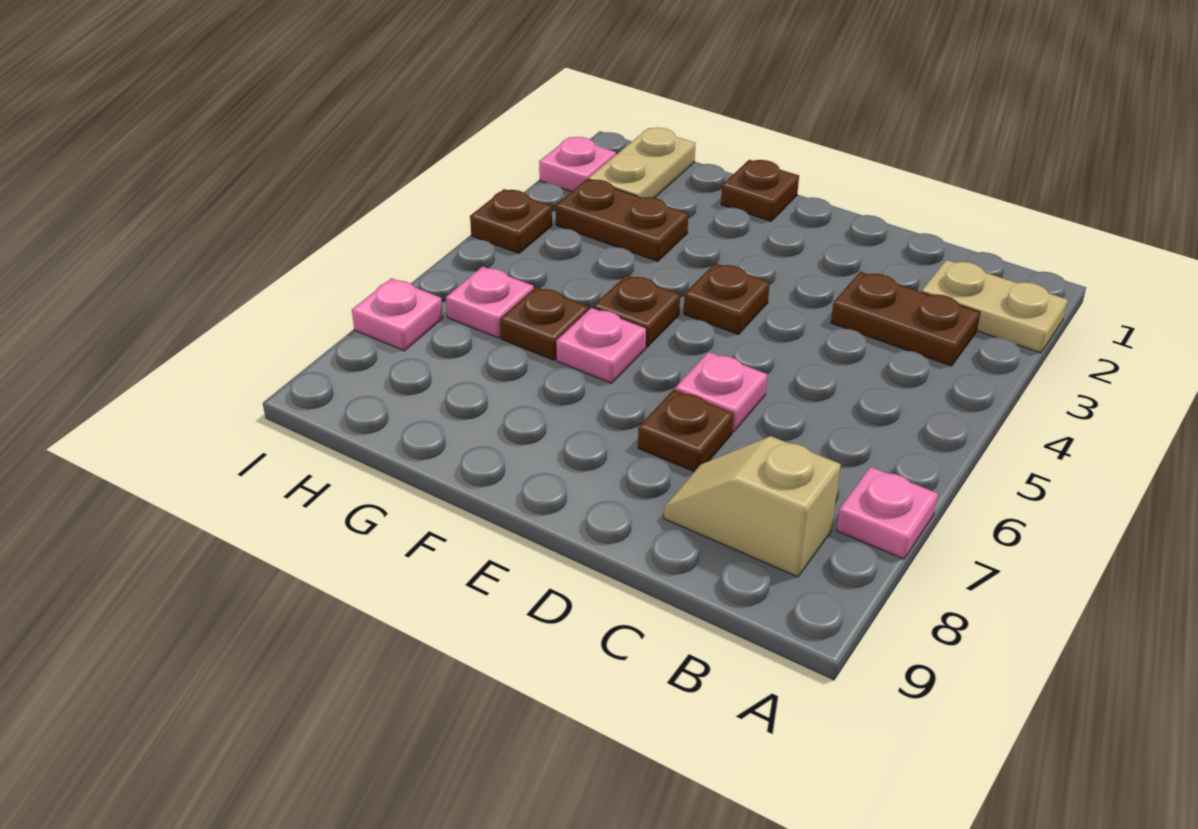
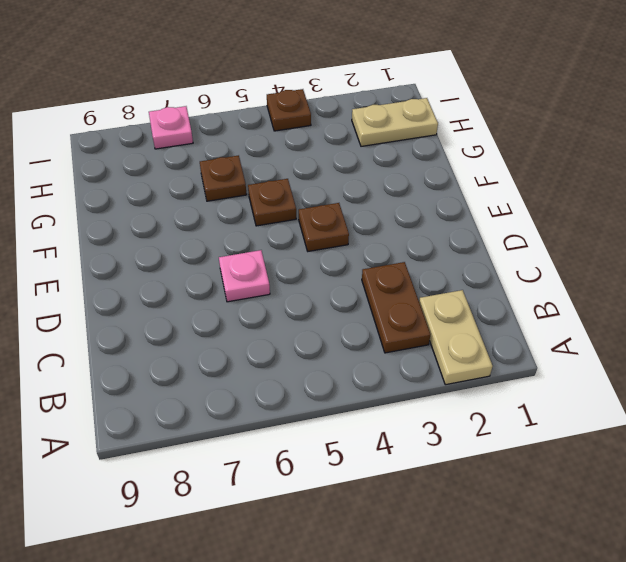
none -> pink 1x1 plate [836,467,938,559]
none -> tan 1x2 slope [664,436,841,577]
none -> brown 1x1 plate [638,389,734,472]

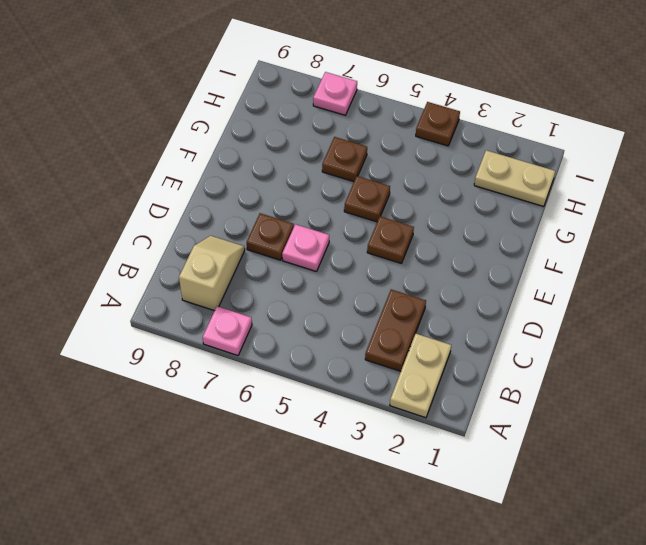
none -> brown 1x1 plate [721,160,799,221]
none -> pink 1x1 plate [556,308,646,383]
none -> brown 1x2 plate [556,179,688,261]

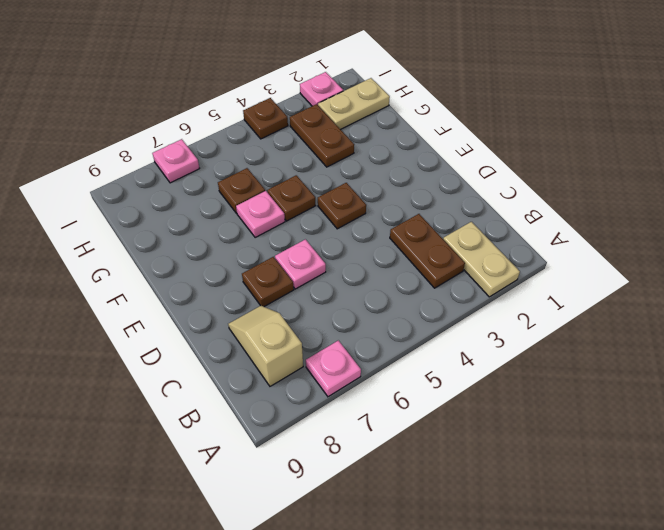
none -> brown 1x1 plate [721,160,799,221]
none -> pink 1x1 plate [446,267,534,338]

